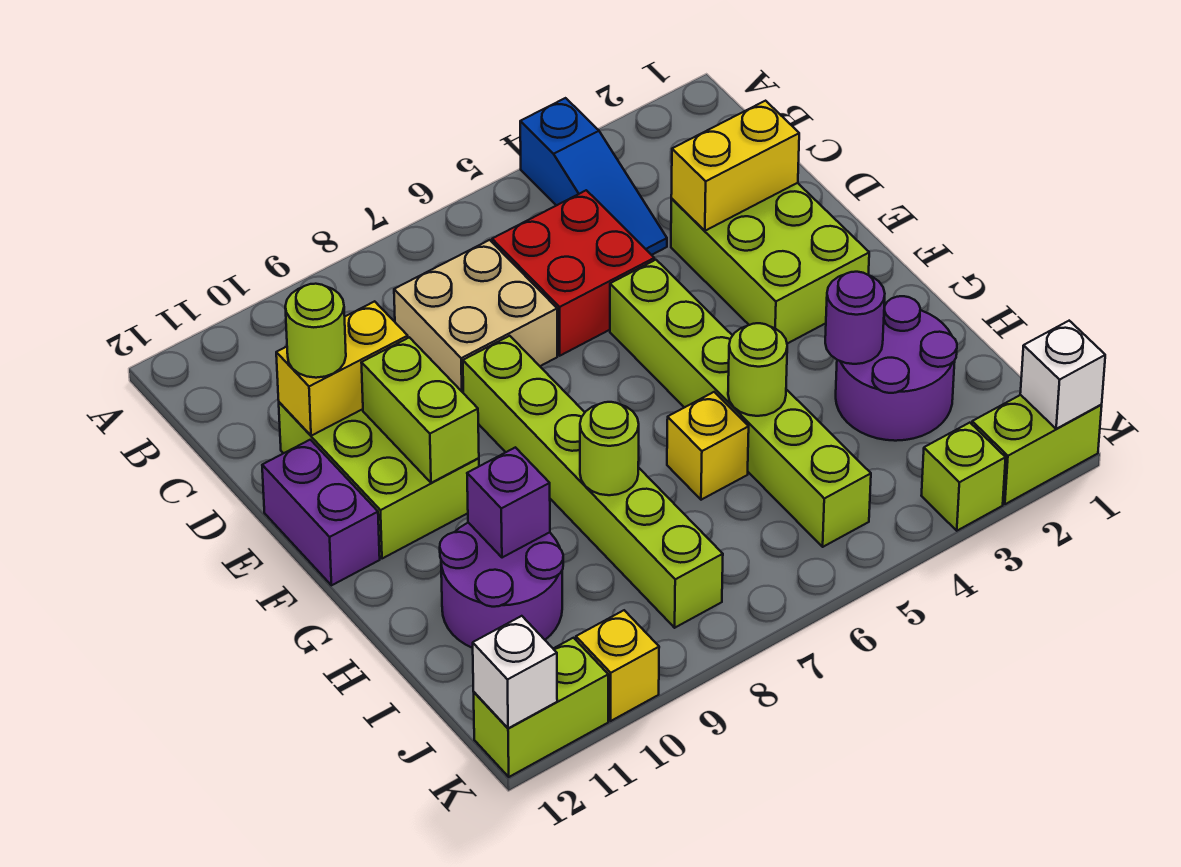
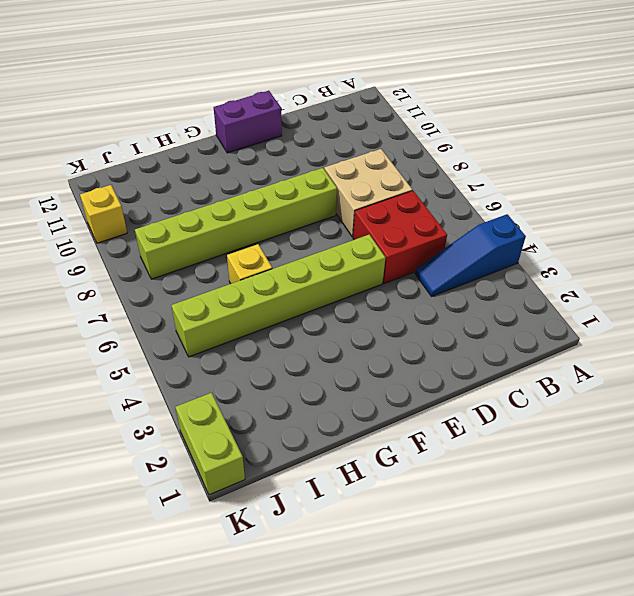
none -> lime 2x3 brick [671,183,869,344]
none -> lime 2x3 brick [279,402,479,559]
none -> purple 2x2 round brick [836,296,957,441]

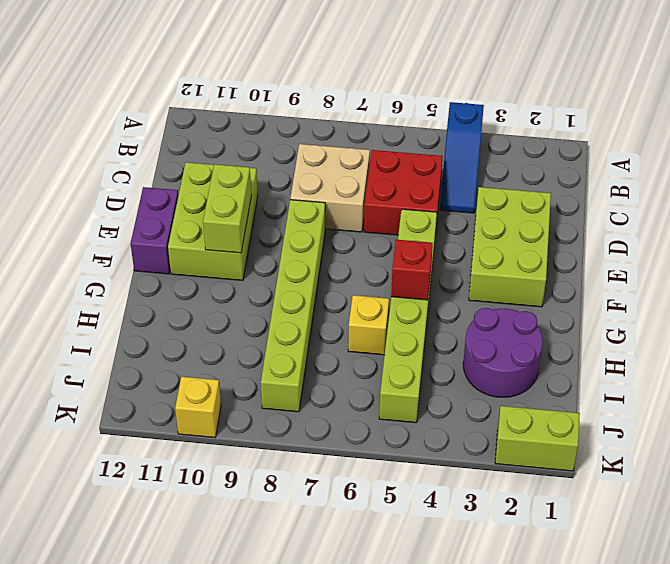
red 1x1 brick [391,240,433,300] -> none
none -> purple 2x2 round brick [440,523,563,648]
none -> lime 1x1 brick [921,423,1006,531]
none -> lime 1x2 brick [474,638,608,777]

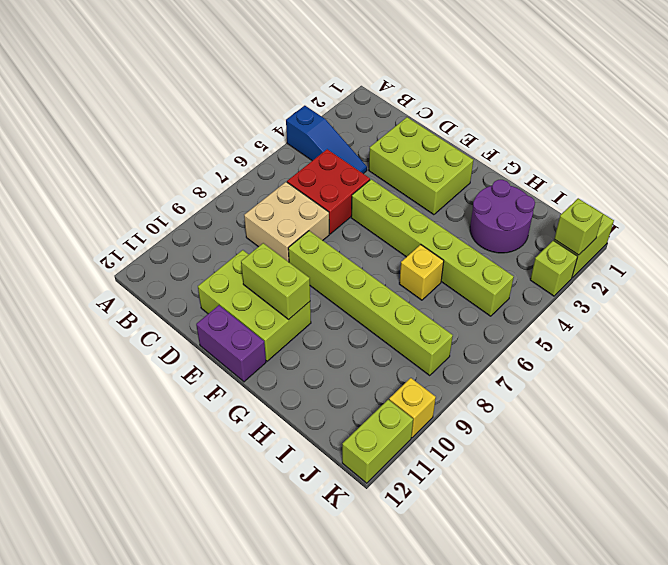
lime 1x1 brick [554,198,603,255] -> none
none -> purple 2x2 round brick [440,523,563,648]
none -> yellow 1x2 brick [671,101,799,231]
none -> yellow 1x2 brick [276,301,408,436]

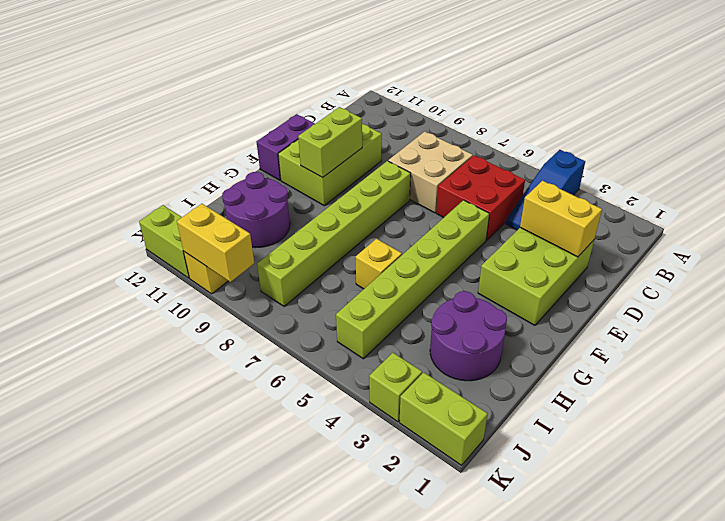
yellow 1x2 brick [177,204,254,282] -> yellow 1x2 brick moved to [276,301,408,436]
none -> purple 1x1 round brick [825,272,885,364]
none -> lime 1x1 round brick [728,323,787,416]
none -> lime 1x1 round brick [580,402,639,495]

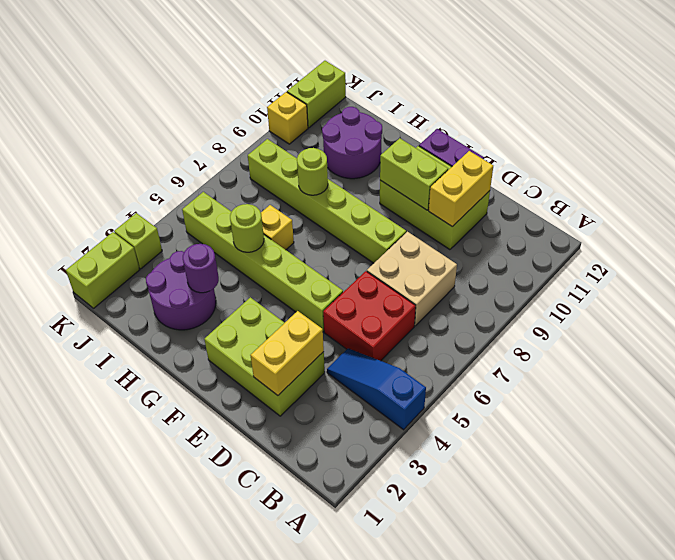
none -> purple 1x1 brick [467,447,550,558]
none -> white 1x1 brick [1020,321,1105,429]
none -> white 1x1 brick [473,616,557,728]

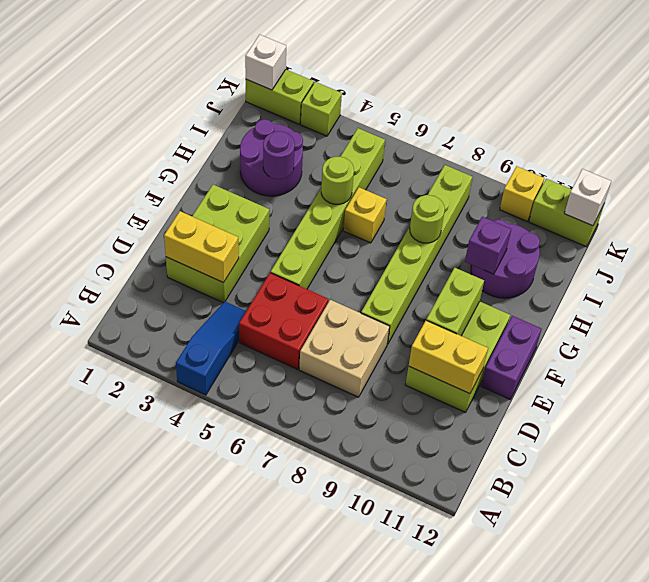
none -> lime 1x1 round brick [285,284,346,378]

